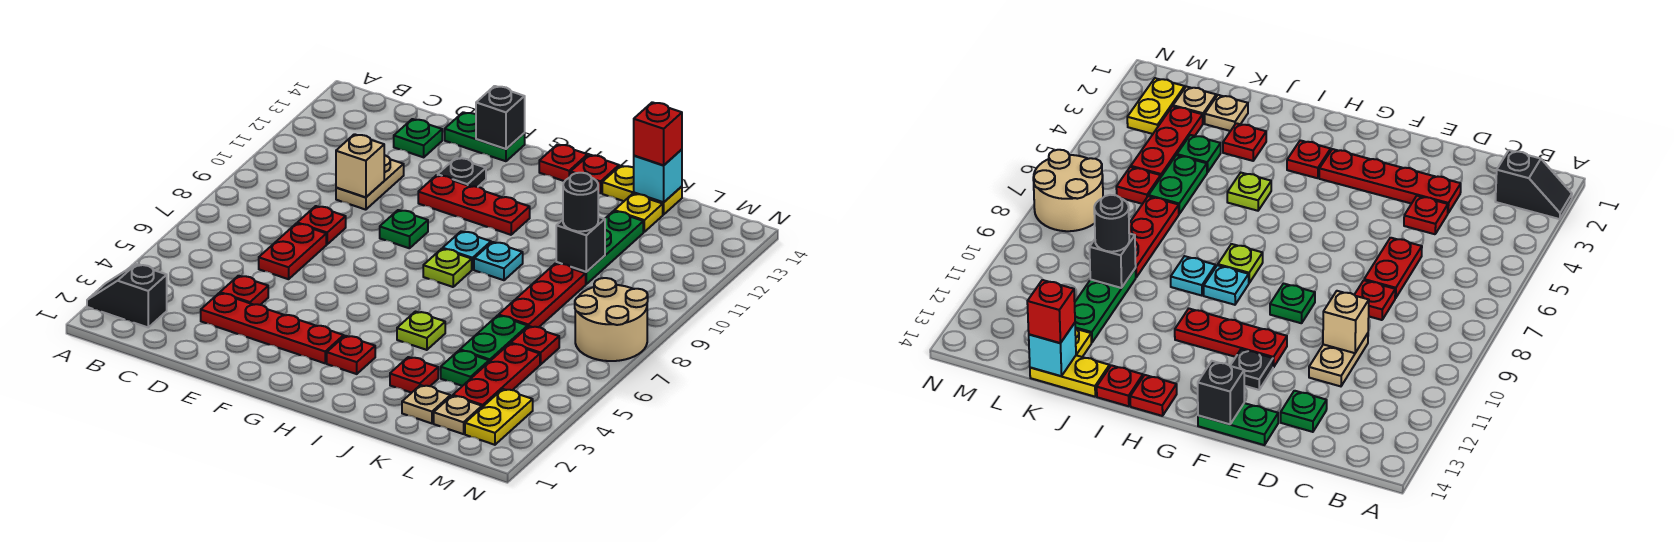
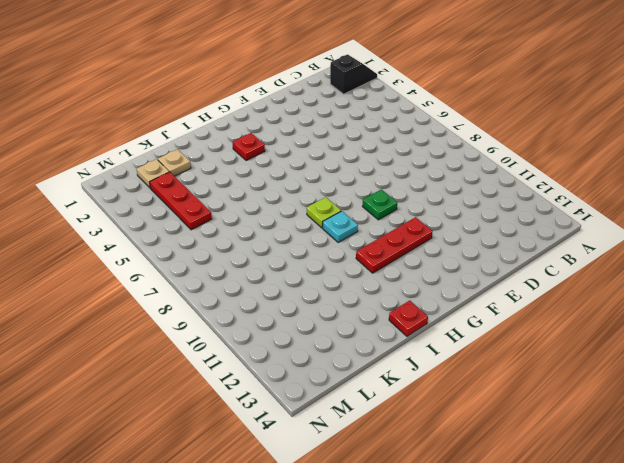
none -> red 1x4 plate [201,293,344,363]
none -> red 1x1 plate [220,276,268,305]
none -> red 1x2 plate [259,223,326,279]
none -> red 1x1 plate [297,206,346,244]

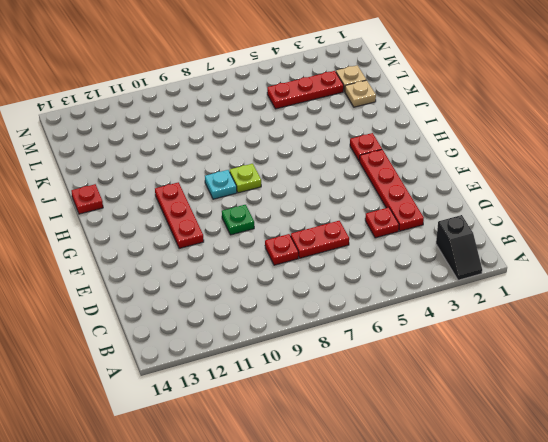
none -> tan 1x2 plate [336,155,404,210]
none -> green 1x1 plate [394,119,442,157]
none -> green 1x2 plate [445,112,525,161]
none -> black 1x1 plate [438,158,486,187]

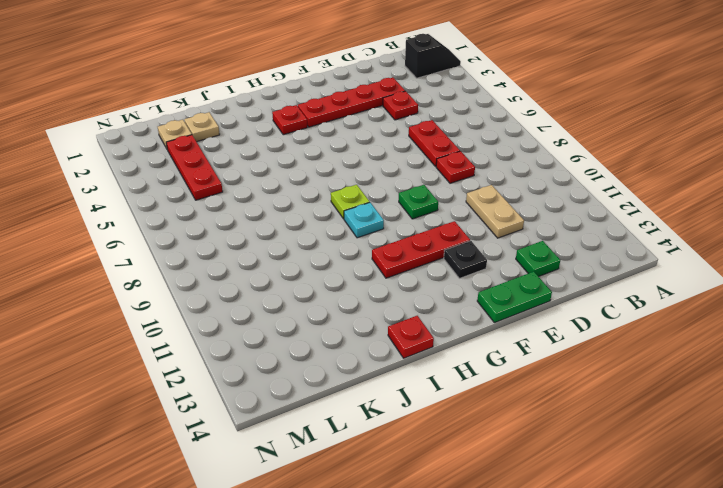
none -> red 1x1 plate [539,144,588,181]
none -> lime 1x1 plate [397,312,445,350]
none -> cyan 1x1 plate [474,242,523,280]
none -> red 1x1 plate [390,357,438,393]

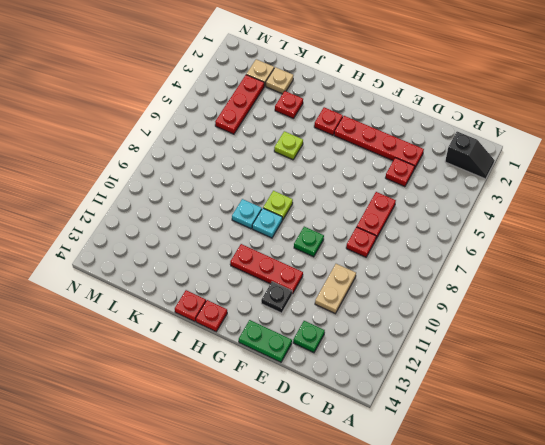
none -> yellow 1x2 plate [602,166,682,215]
none -> green 1x1 plate [441,350,489,386]
none -> green 1x2 plate [460,315,528,362]
none -> red 1x3 plate [499,263,586,327]

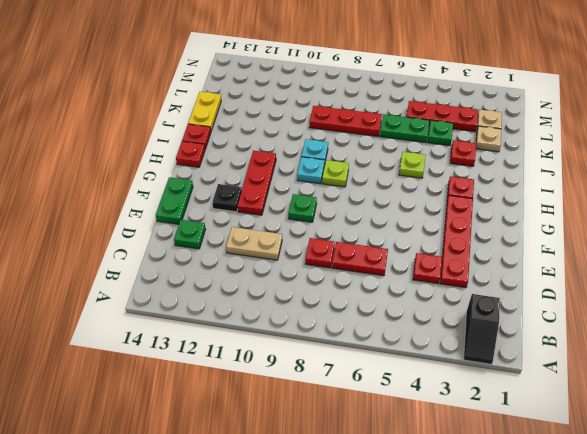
none -> green 1x3 plate [556,211,643,284]
none -> yellow 1x1 plate [614,194,663,232]
none -> red 1x1 plate [511,326,559,364]
none -> yellow 1x2 plate [465,389,533,445]

